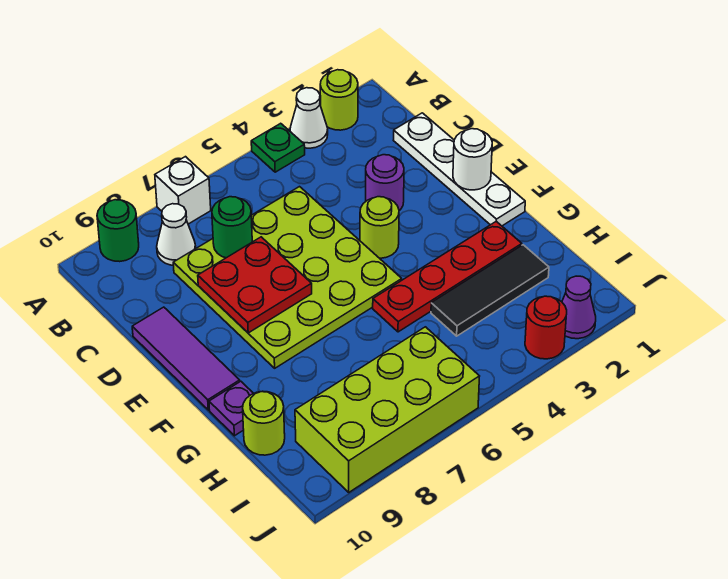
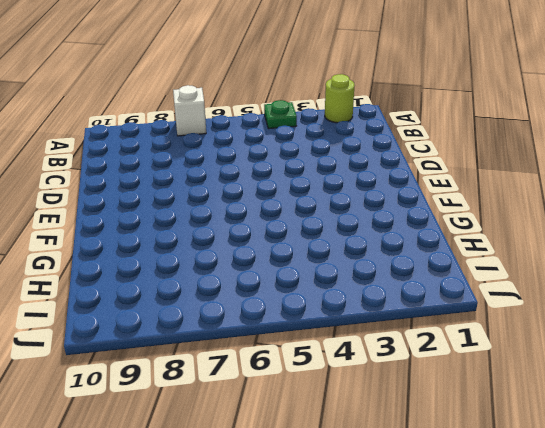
none -> white 1x1 cone [290,88,328,148]
none -> green 1x1 round brick [97,200,139,262]
none -> white 1x1 cone [157,204,196,265]

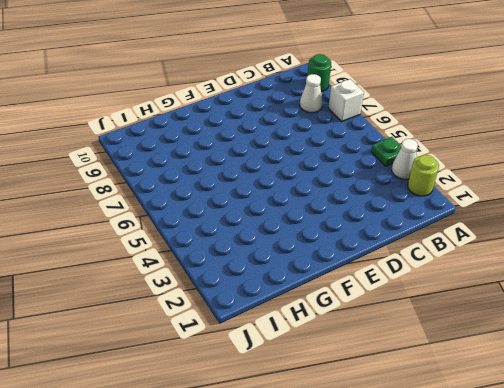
none -> white 1x4 plate [393,113,525,226]
none -> lime 4x4 plate [173,187,402,368]
none -> purple 1x1 round brick [366,155,404,211]

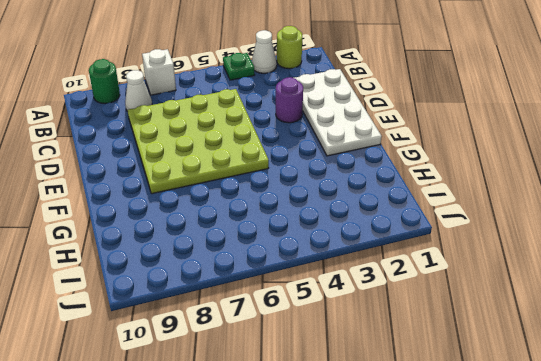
white 2x4 plate [295,69,382,156] -> white 1x4 plate [393,113,525,226]
none -> purple 1x3 tile [132,307,240,410]
none -> lime 1x1 round brick [360,197,399,258]
none -> red 1x4 plate [373,221,522,332]

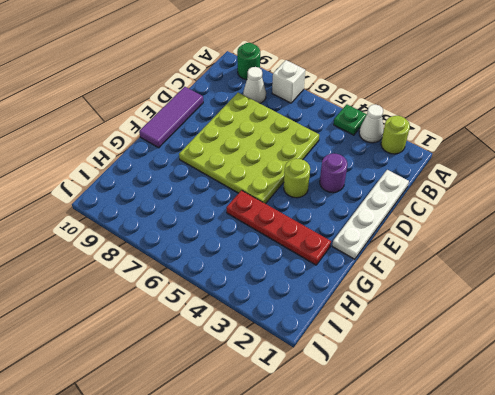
none -> purple 1x1 plate [209,381,253,436]
none -> black 1x3 tile [431,245,549,336]
none -> lime 1x1 round brick [243,391,285,455]

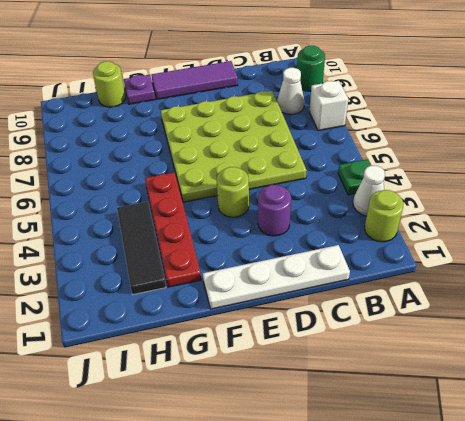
none -> lime 2x4 brick [295,327,480,492]
none -> purple 1x1 cone [562,276,596,339]
none -> red 1x1 round brick [525,296,567,359]

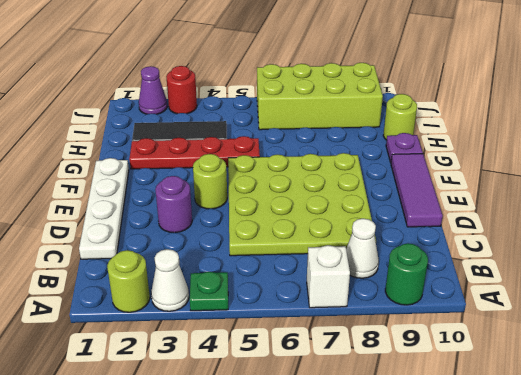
none -> green 1x1 round brick [212,197,252,258]
none -> red 2x2 plate [198,237,312,333]
none -> white 1x1 round brick [453,129,492,190]

